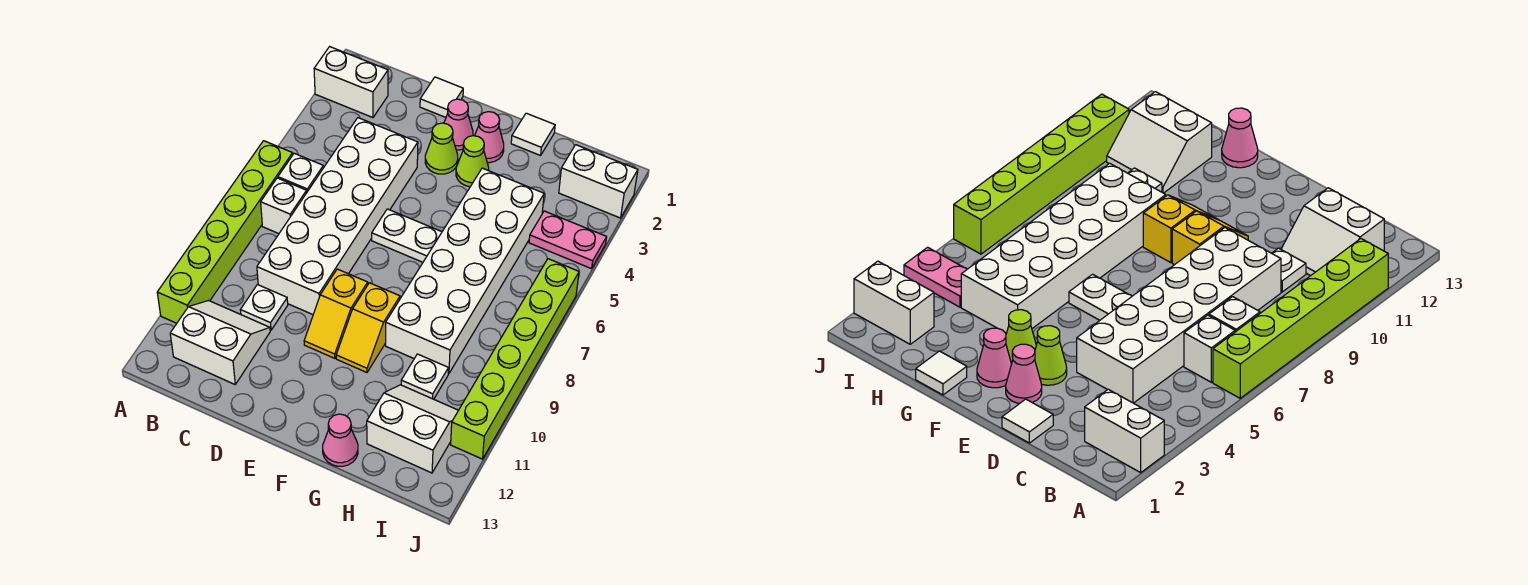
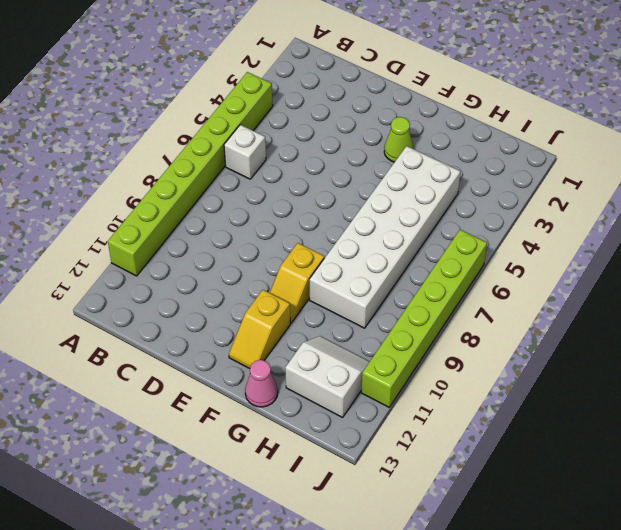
lime 1x8 brick [108,72,273,276] -> lime 1x6 brick [157,141,293,323]
yellow 1x2 slope [229,290,290,369] -> yellow 1x2 slope moved to [304,269,368,358]
none -> white 1x2 brick [314,47,388,118]
none -> white 1x1 brick [261,178,307,234]
none -> white 2x2 slope [170,301,270,384]

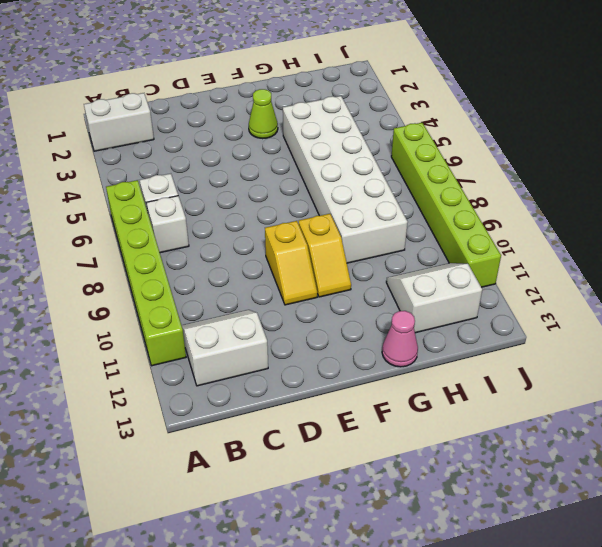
none -> white 2x6 brick [257,118,418,314]
none -> white 1x1 plate [241,285,288,330]
none -> white 1x1 tile [420,77,463,117]

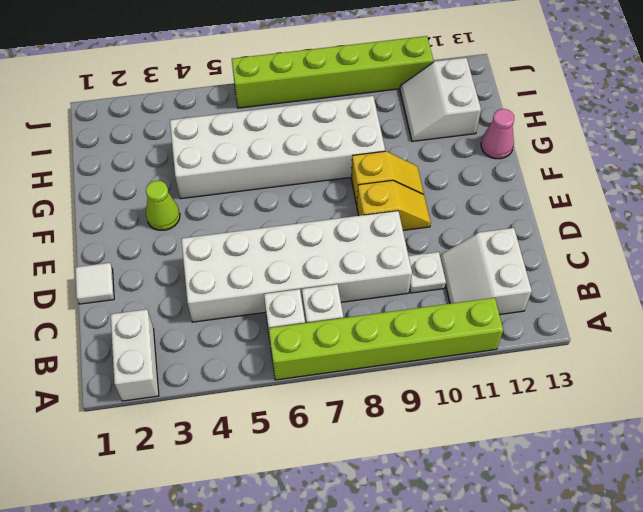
none -> pink 1x1 cone [444,99,473,150]
none -> lime 1x1 cone [425,123,458,174]
none -> white 1x2 plate [372,209,442,262]

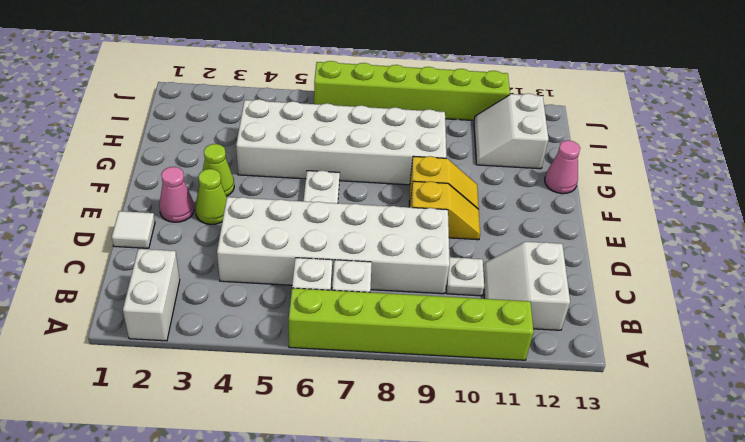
none -> pink 1x1 cone [475,112,504,163]
none -> white 1x1 tile [511,113,555,155]
none -> white 1x1 plate [401,354,448,399]

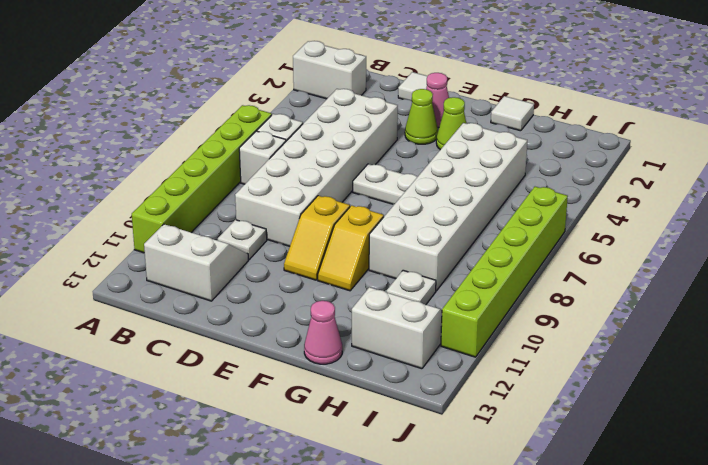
none -> pink 1x1 cone [475,112,504,163]
none -> white 1x2 brick [559,145,638,218]
none -> pink 1x2 plate [529,211,607,269]

